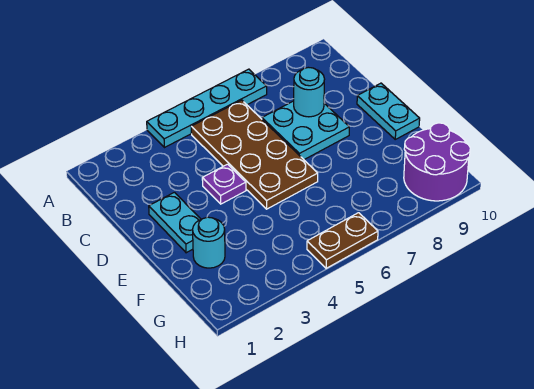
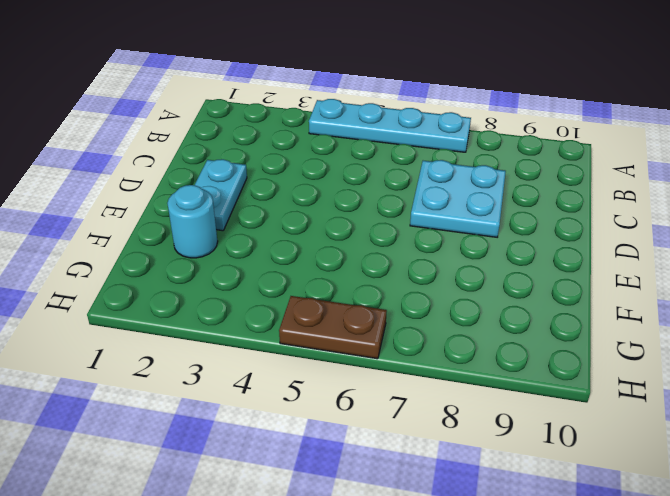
none -> brown 2x4 plate [191,100,318,209]
none -> purple 1x1 plate [202,164,246,204]

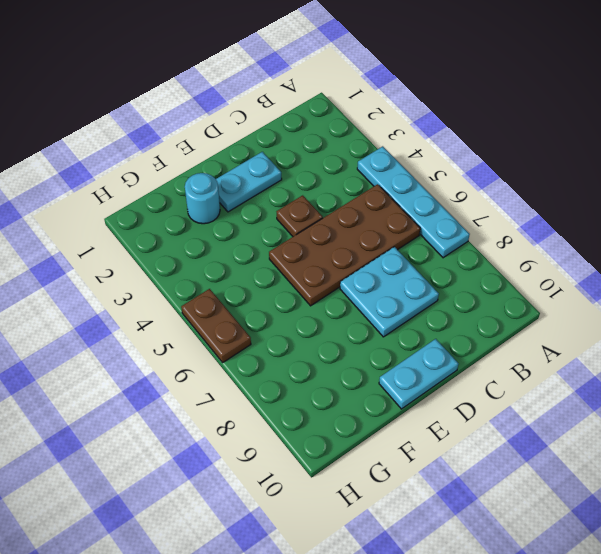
brown 1x1 plate [277,195,323,236] -> purple 1x1 plate [202,164,246,204]
none -> purple 2x2 round brick [404,123,470,201]
none -> cyan 1x1 round brick [294,67,324,117]

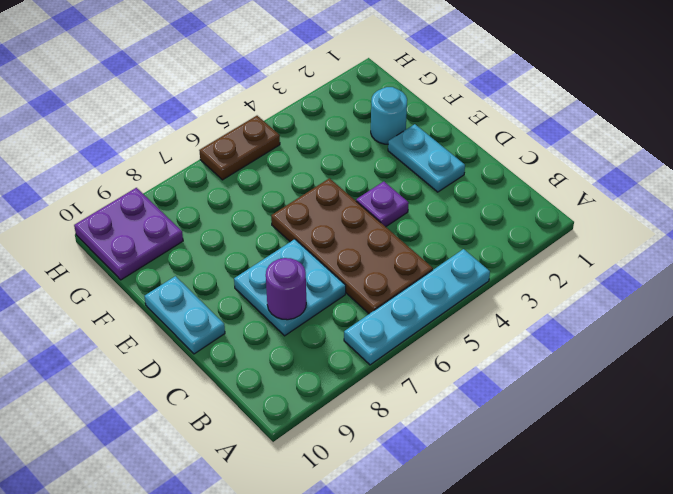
purple 1x1 round brick [266,258,306,320] -> cyan 1x1 round brick [294,67,324,117]
purple 2x2 plate [74,188,183,280] -> purple 2x2 round brick [404,123,470,201]

